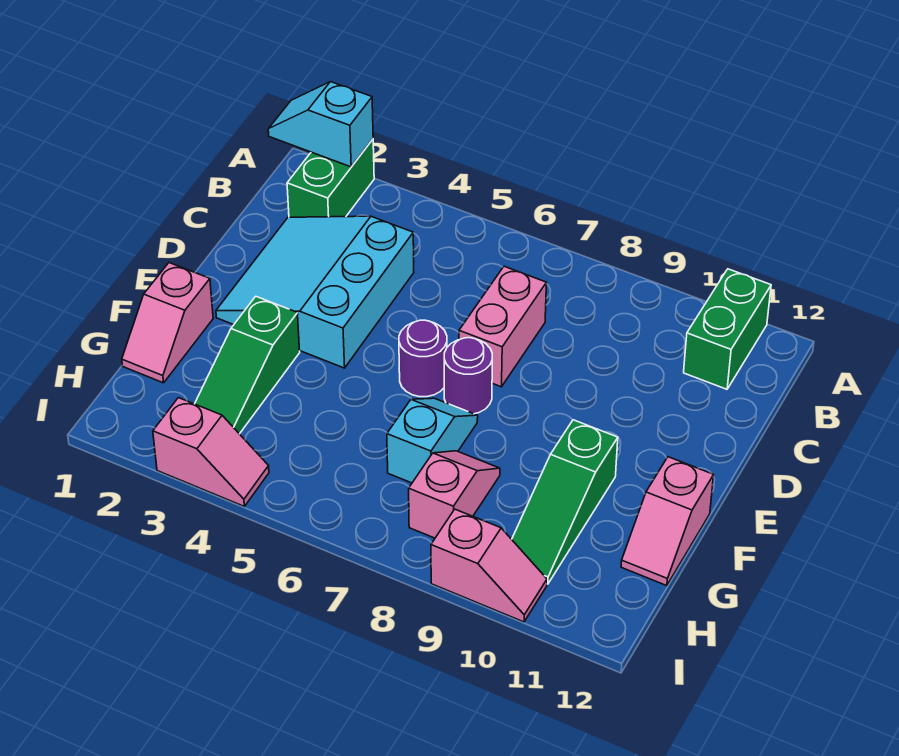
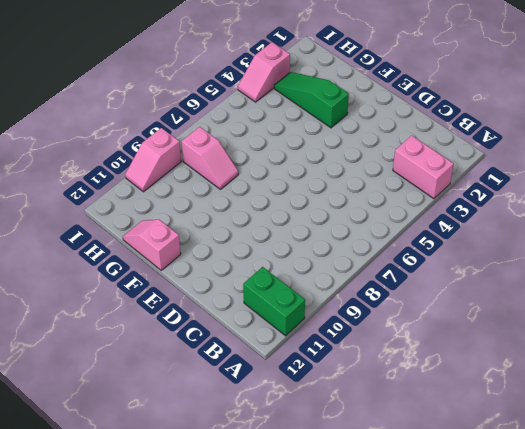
pink 1x2 brick [393,136,454,199] -> pink 1x2 brick moved to [459,266,546,387]
none -> green 1x2 brick [287,139,374,217]
none -> cyan 3x3 slope [216,216,414,368]
none -> purple 1x1 round brick [399,320,447,397]

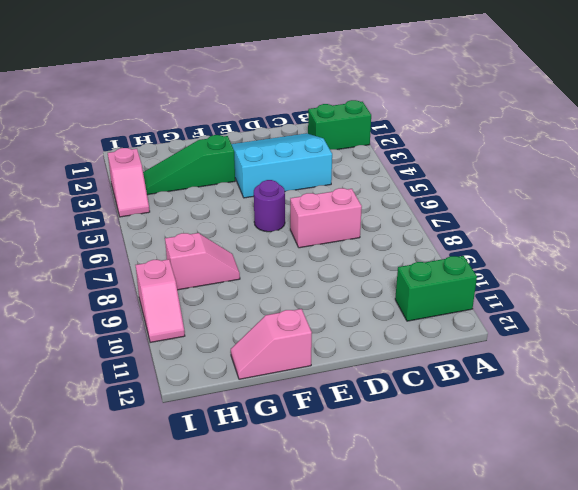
none -> purple 1x1 round brick [444,338,492,414]
none -> pink 1x2 slope [122,263,213,383]
none -> cyan 1x2 slope [387,398,478,483]

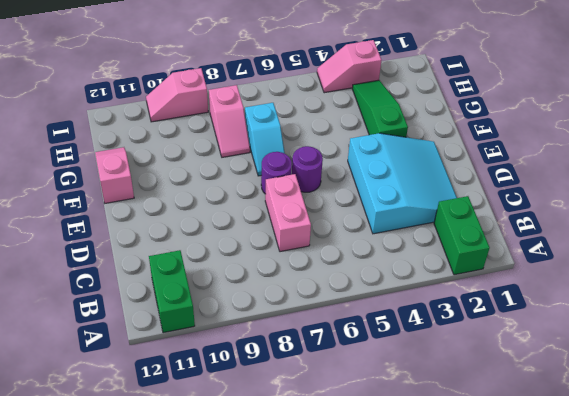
none -> pink 1x2 slope [122,263,213,383]
none -> green 1x3 slope [512,420,618,584]
none -> cyan 1x2 slope [268,82,373,167]

